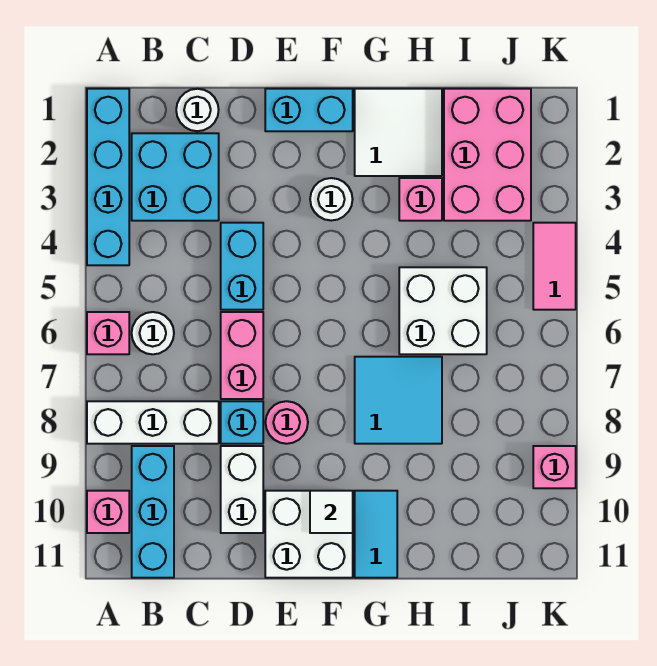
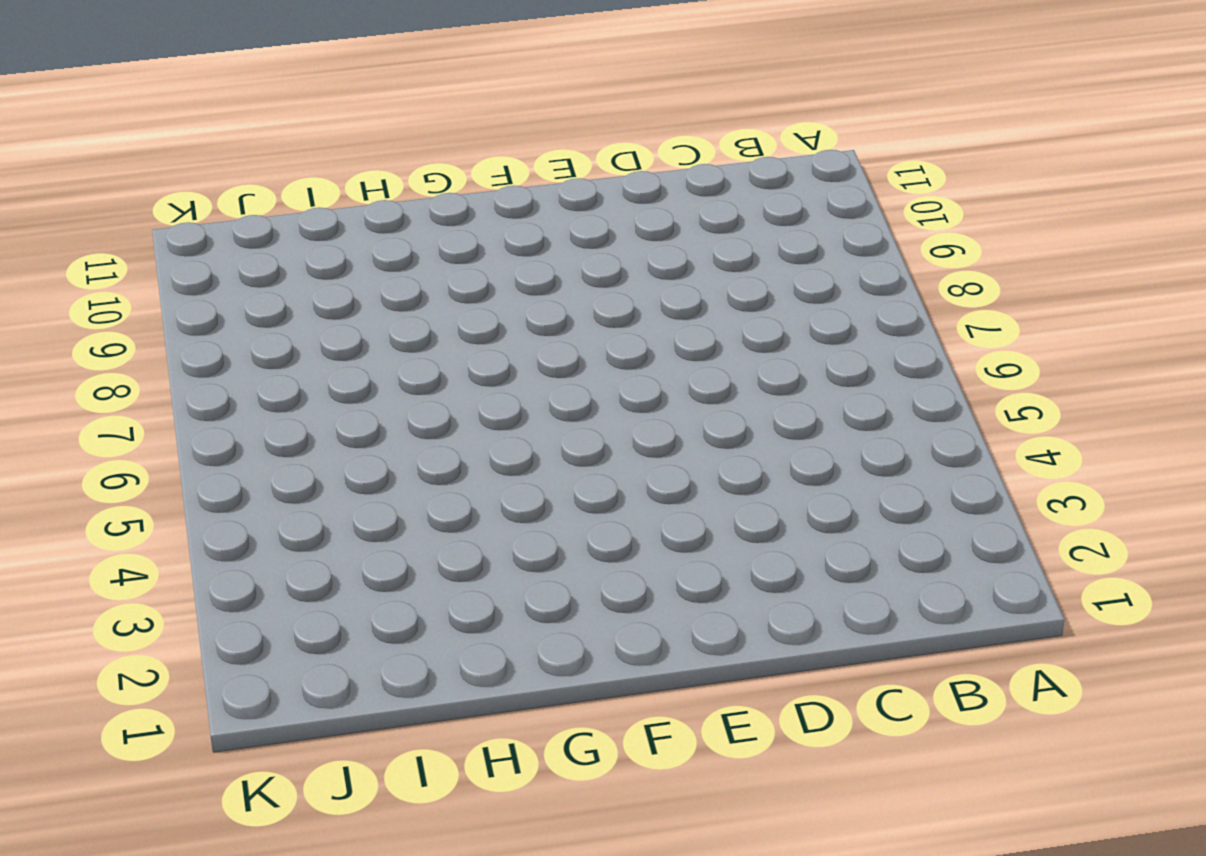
none -> cyan 1x4 brick [87,89,129,265]
none -> pink 1x1 brick [87,312,129,354]
none -> white 1x3 brick [87,401,219,444]

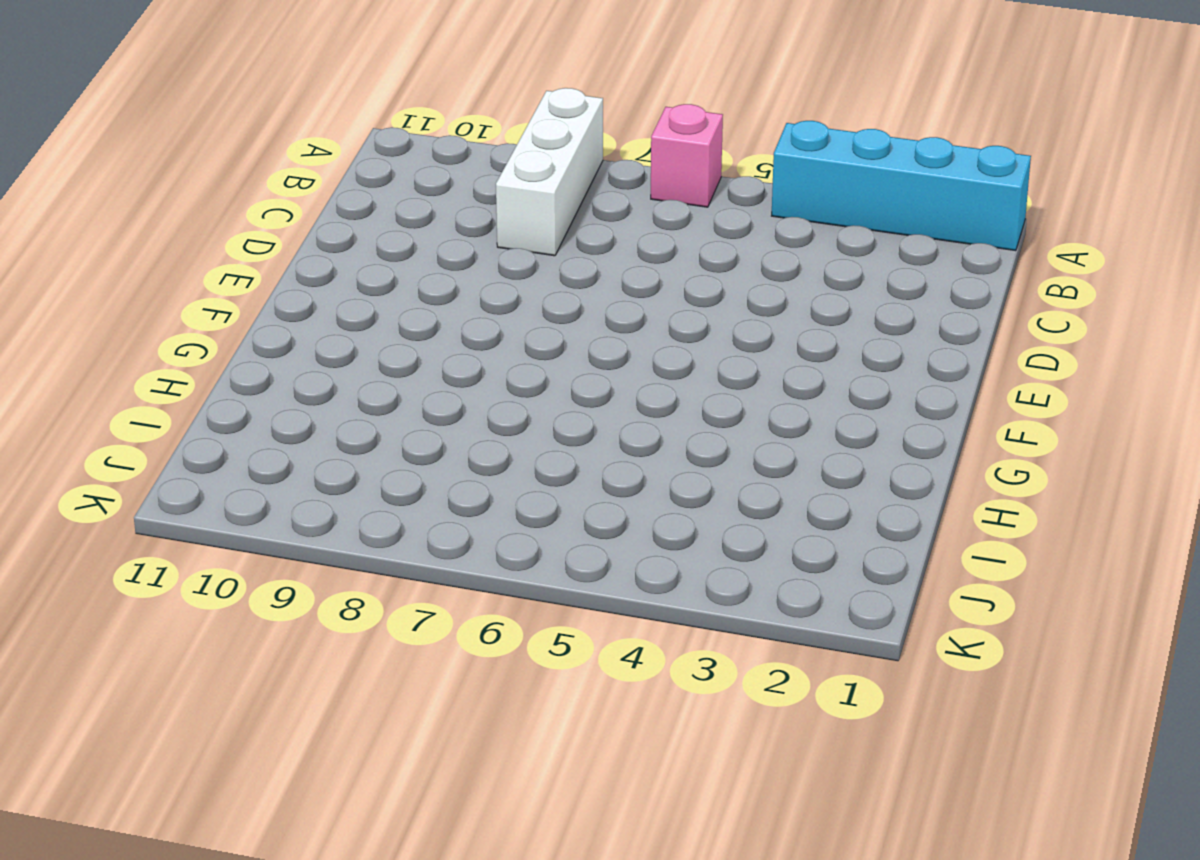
none -> pink 1x1 brick [87,491,129,533]
none -> cyan 2x2 brick [132,133,219,221]
none -> white 1x1 round brick [132,312,174,354]

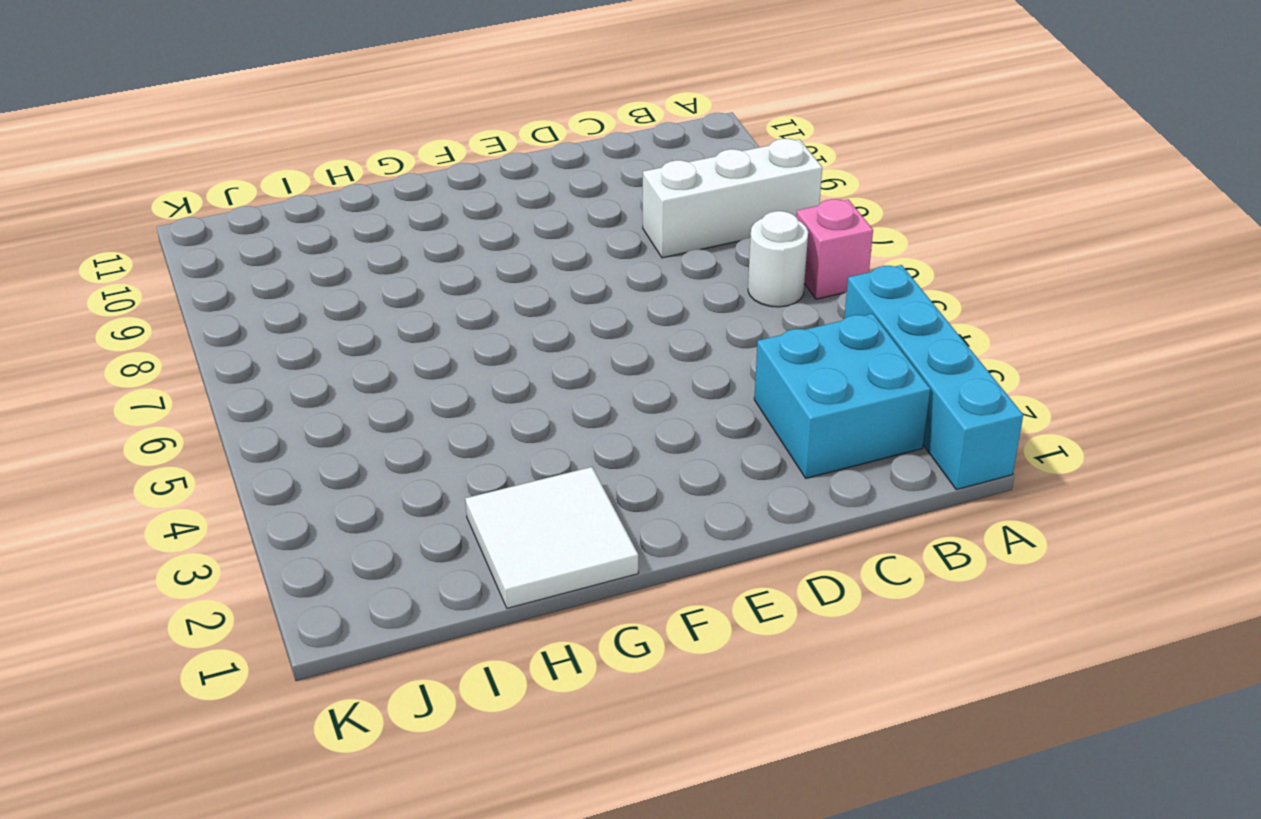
none -> pink 1x1 brick [87,491,129,533]
none -> cyan 1x3 brick [132,446,174,578]
none -> white 1x1 round brick [176,89,219,131]

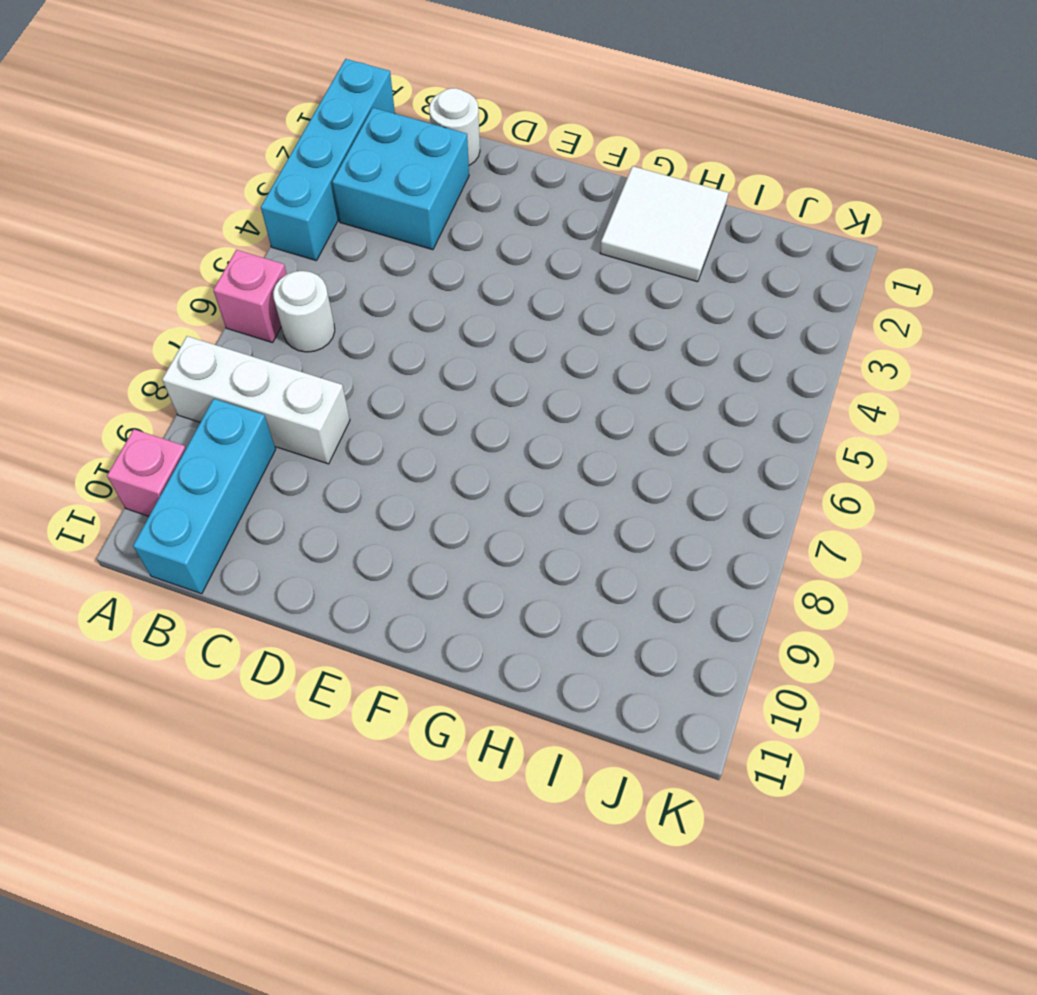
none -> cyan 1x2 brick [221,223,263,310]
none -> pink 1x2 brick [221,312,263,399]
none -> cyan 1x1 brick [221,401,263,444]

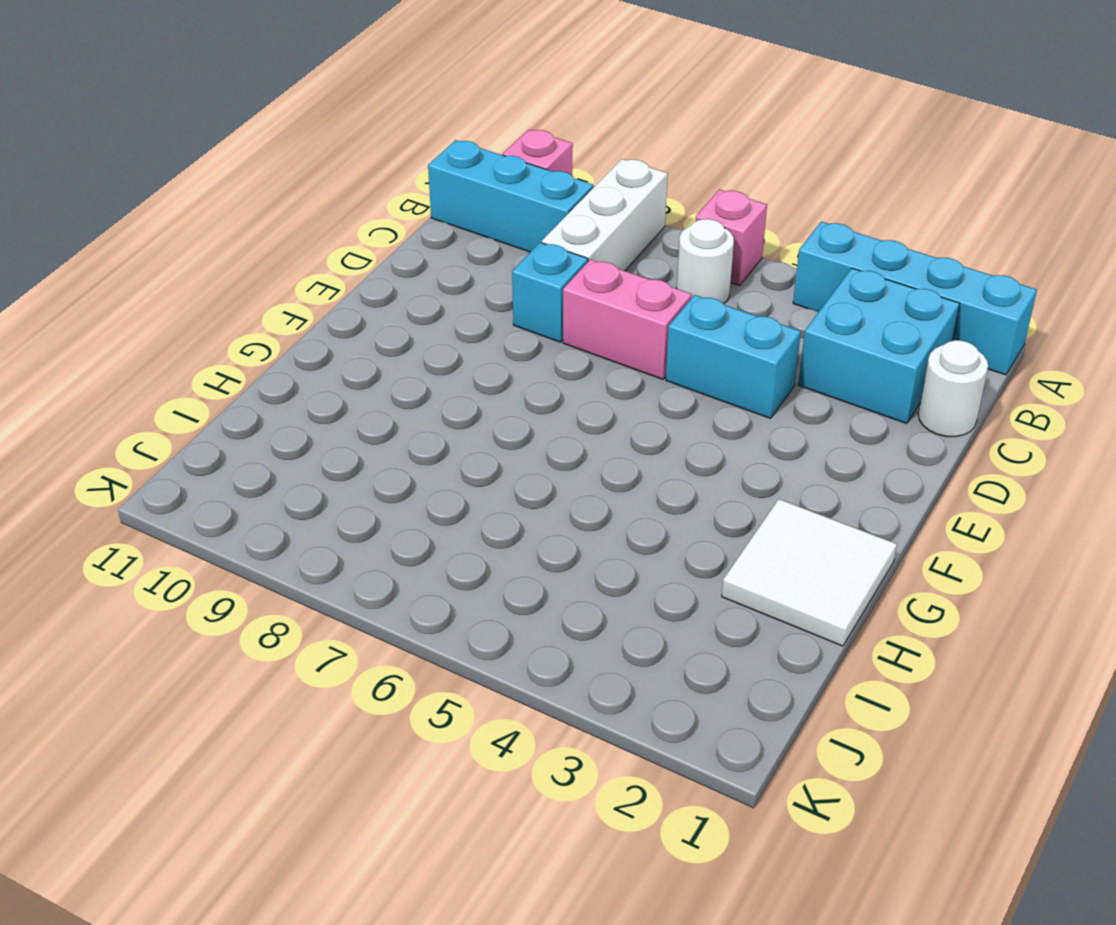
none -> white 1x2 brick [221,446,263,533]
none -> cyan 1x2 brick [265,89,353,131]
none -> pink 1x1 round brick [266,401,308,444]

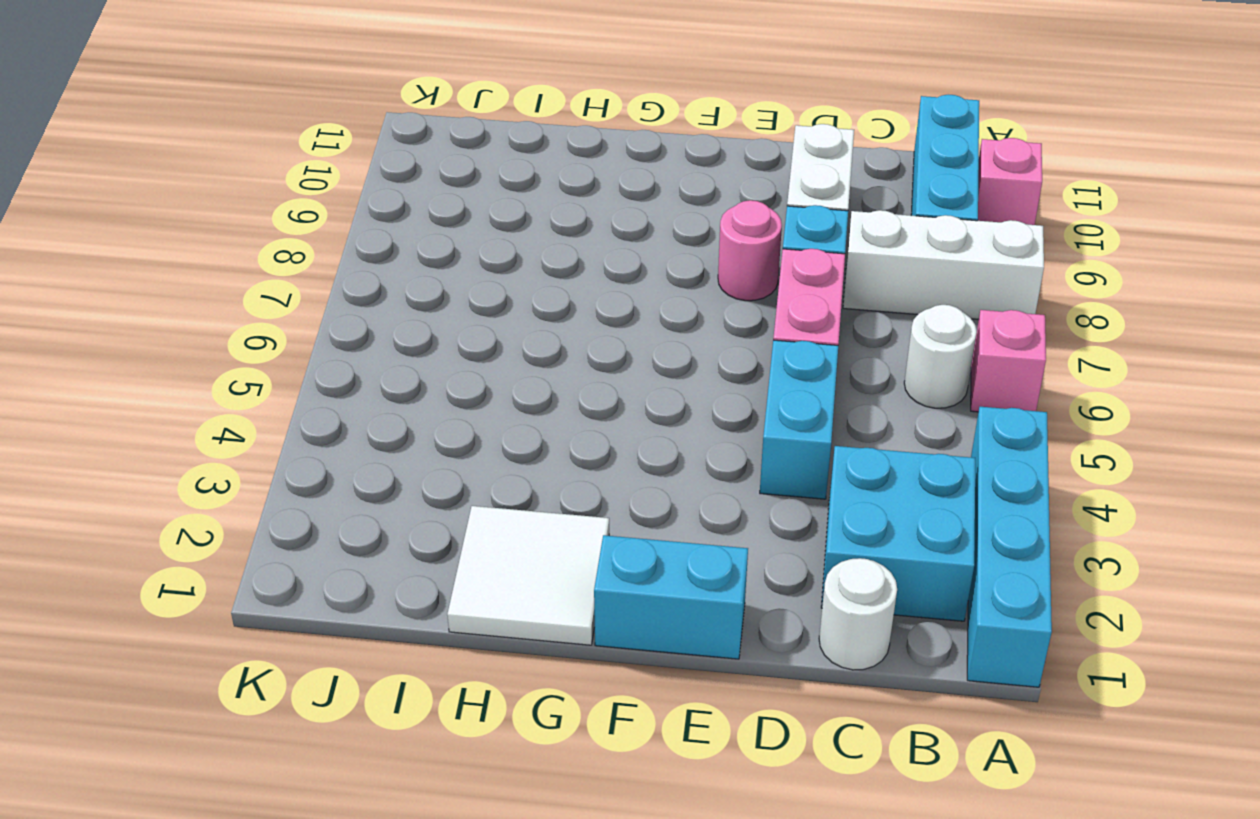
none -> white 2x2 brick [265,491,353,578]
none -> white 1x1 round brick [310,178,353,221]
none -> cyan 2x2 tile [355,357,442,444]

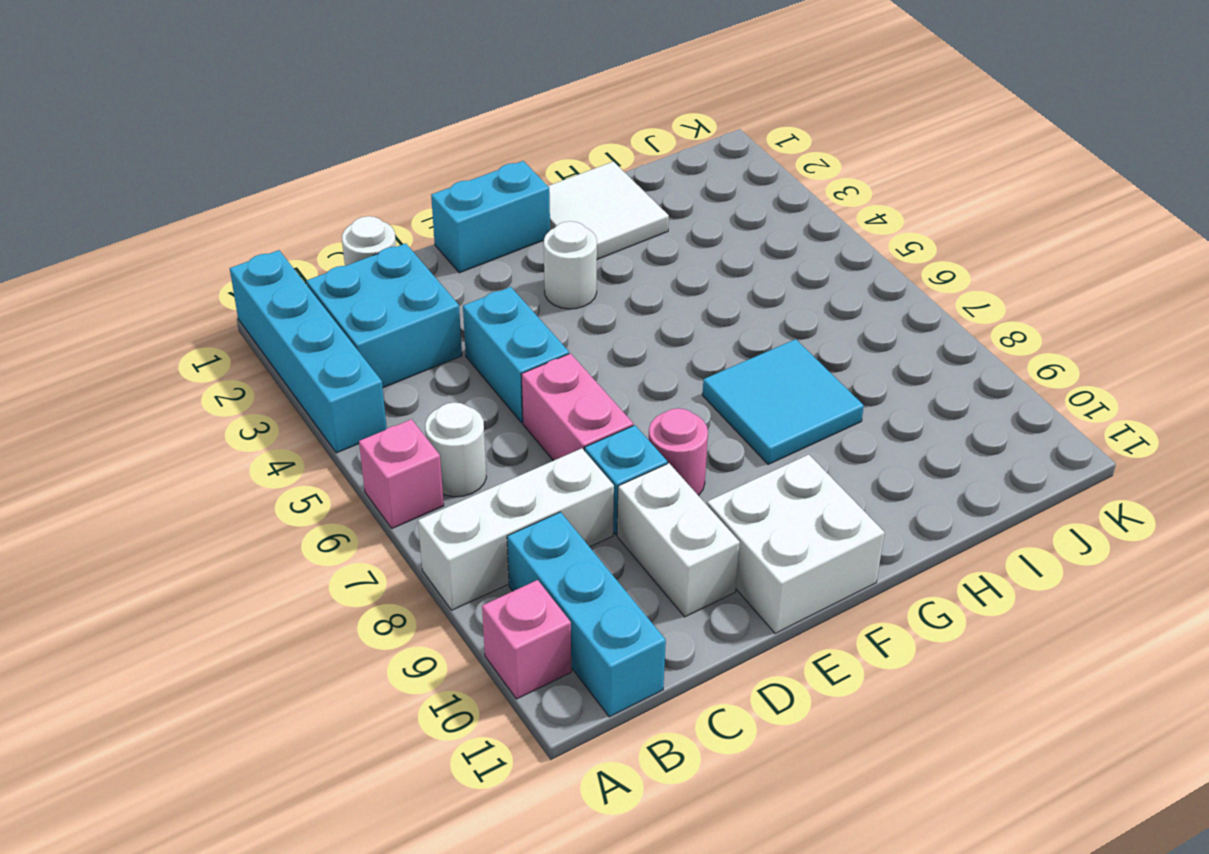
none -> cyan 1x2 tile [355,491,397,578]
none -> pink 1x1 brick [399,178,442,221]
none -> white 2x2 brick [399,267,487,354]

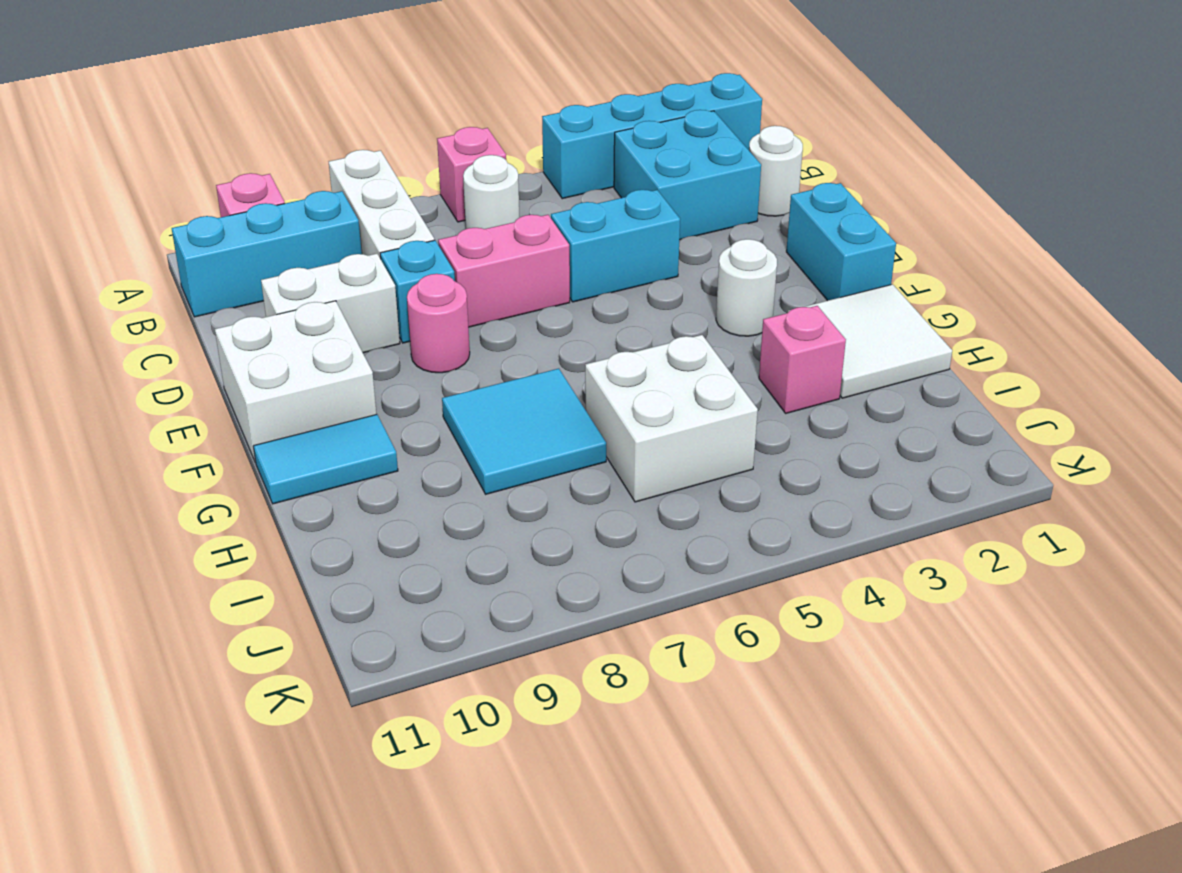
none -> pink 2x3 brick [444,89,531,221]
none -> pink 1x2 tile [533,223,576,310]
none -> pink 1x1 brick [533,446,576,488]

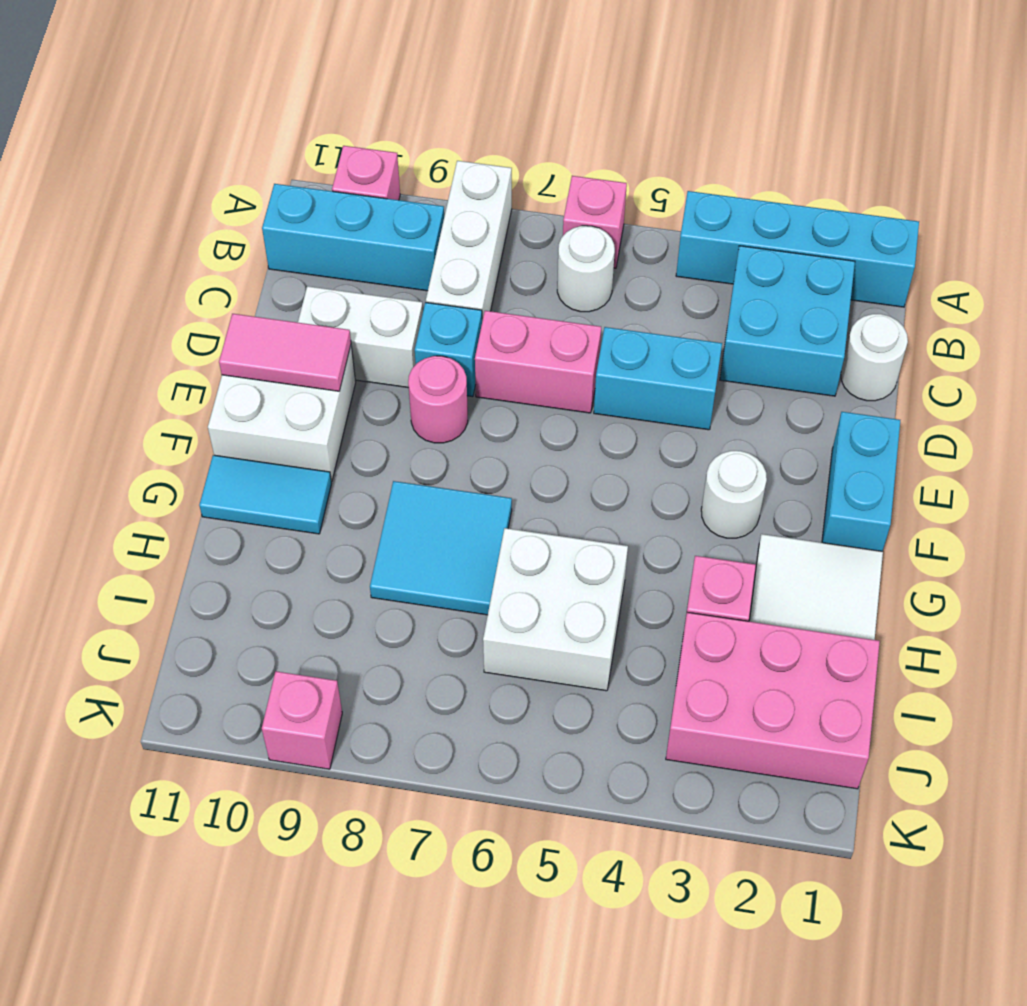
pink 1x2 tile [219,314,351,391] -> pink 1x2 tile moved to [533,223,576,310]
none -> white 1x1 tile [310,491,353,533]

